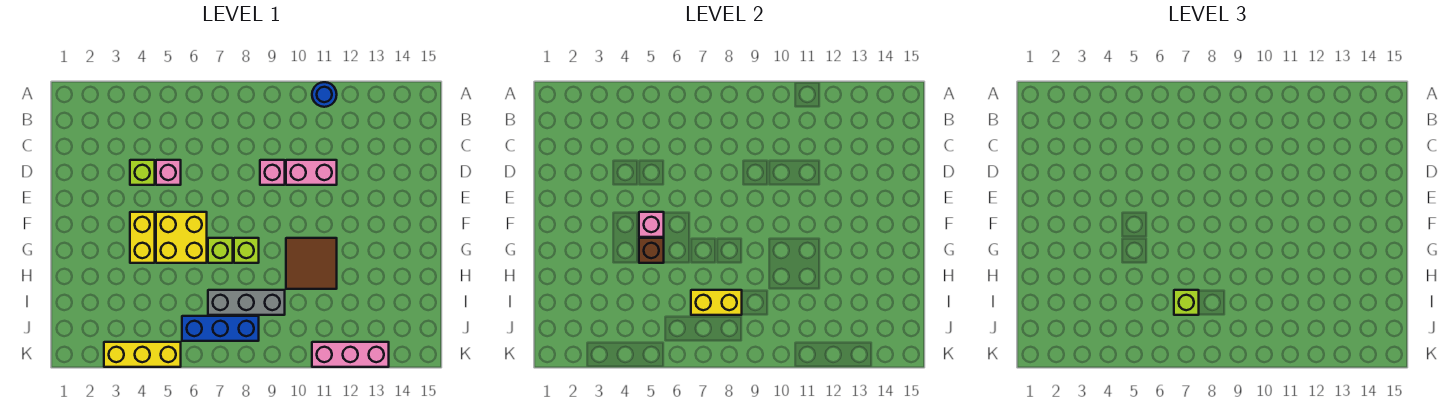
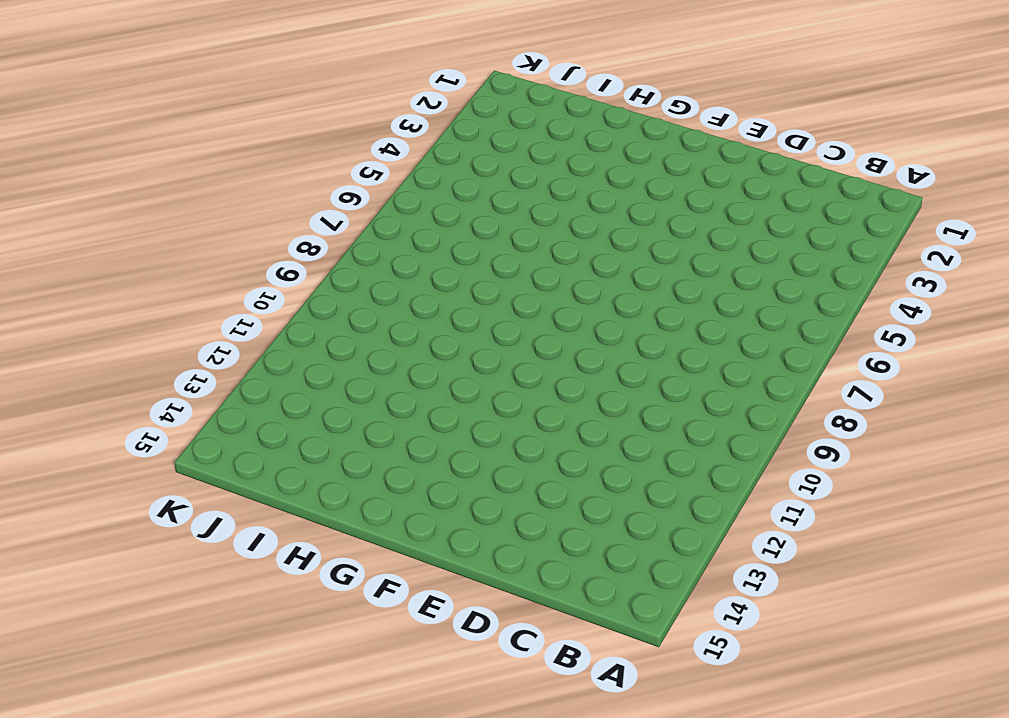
none -> blue 1x1 round brick [312,82,337,107]
none -> lime 1x1 brick [130,160,155,185]
none -> pink 1x1 brick [156,160,181,185]

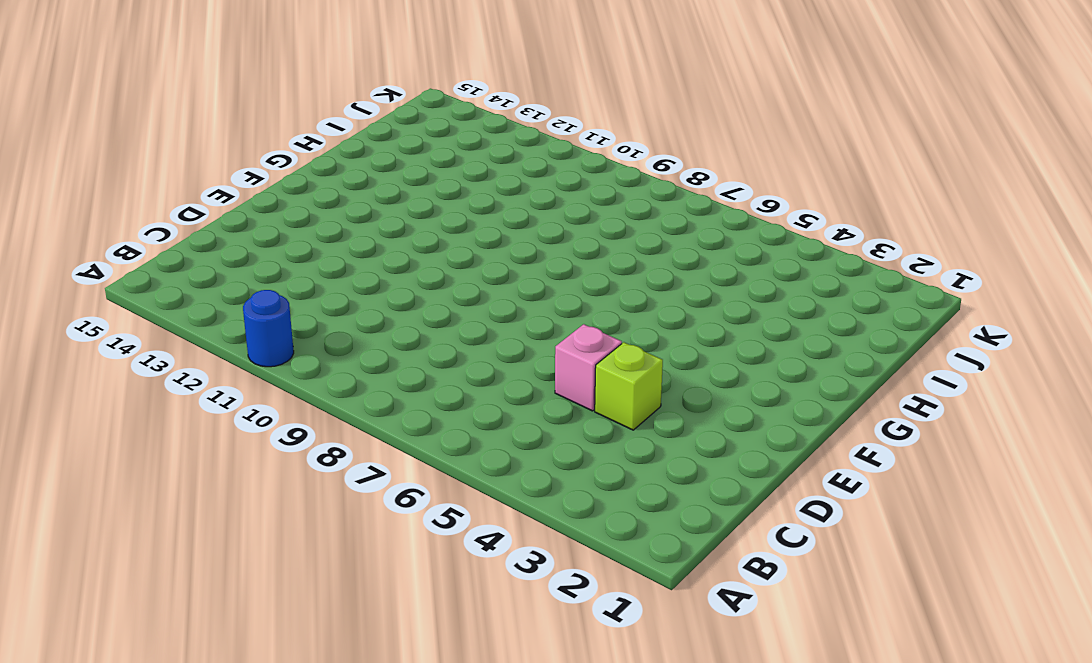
none -> pink 1x1 brick [260,160,285,185]
none -> pink 1x2 brick [286,160,337,185]
none -> yellow 1x2 brick [130,212,155,263]

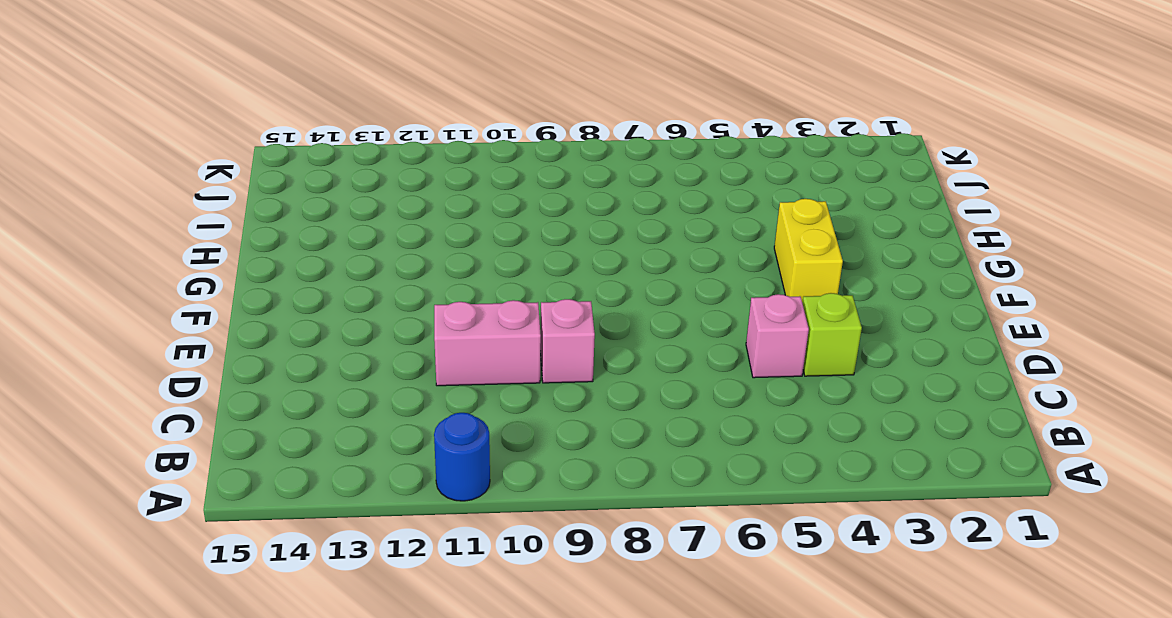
none -> yellow 2x2 brick [156,212,207,263]
none -> lime 1x1 brick [208,238,233,263]
none -> lime 1x1 brick [234,238,259,263]

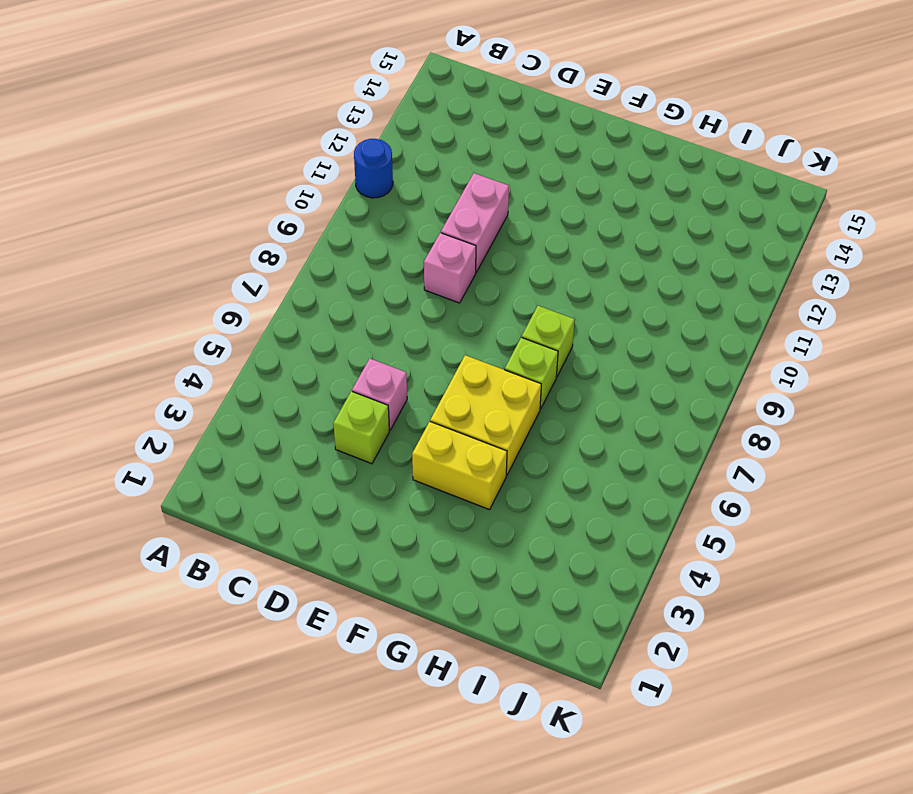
none -> brown 2x2 tile [286,238,337,289]
none -> grey 1x3 brick [208,290,285,315]
none -> blue 1x3 brick [182,316,259,341]

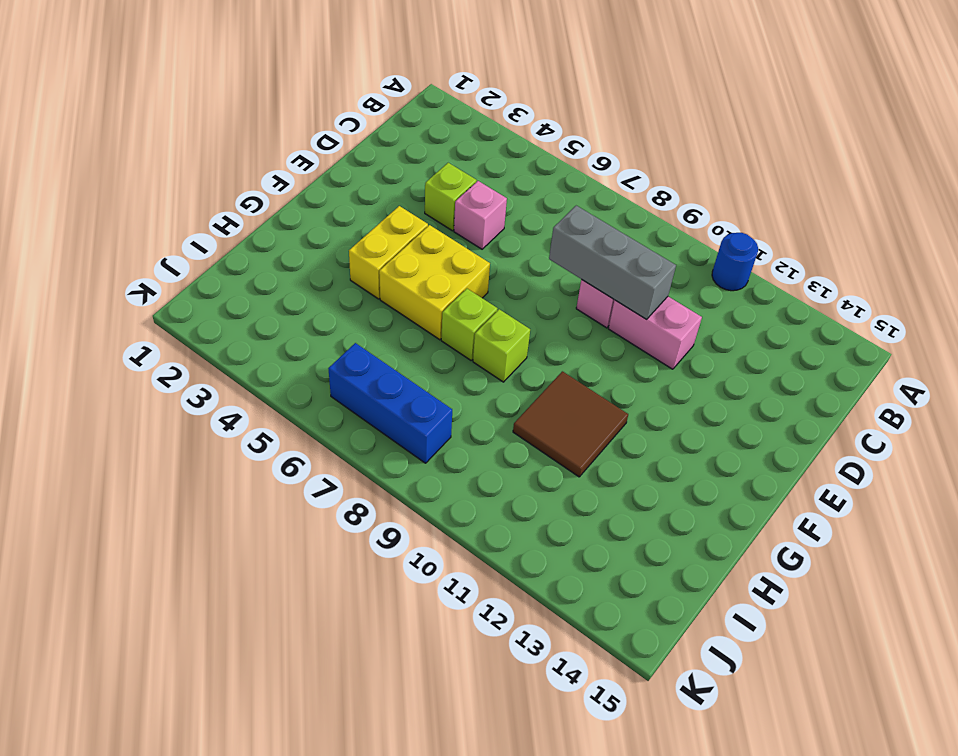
grey 1x3 brick [549,206,676,319] -> grey 1x3 brick moved to [208,290,285,315]
none -> yellow 1x3 brick [104,342,181,367]
none -> pink 1x3 brick [312,342,389,367]
none -> pink 1x1 brick [639,212,664,237]

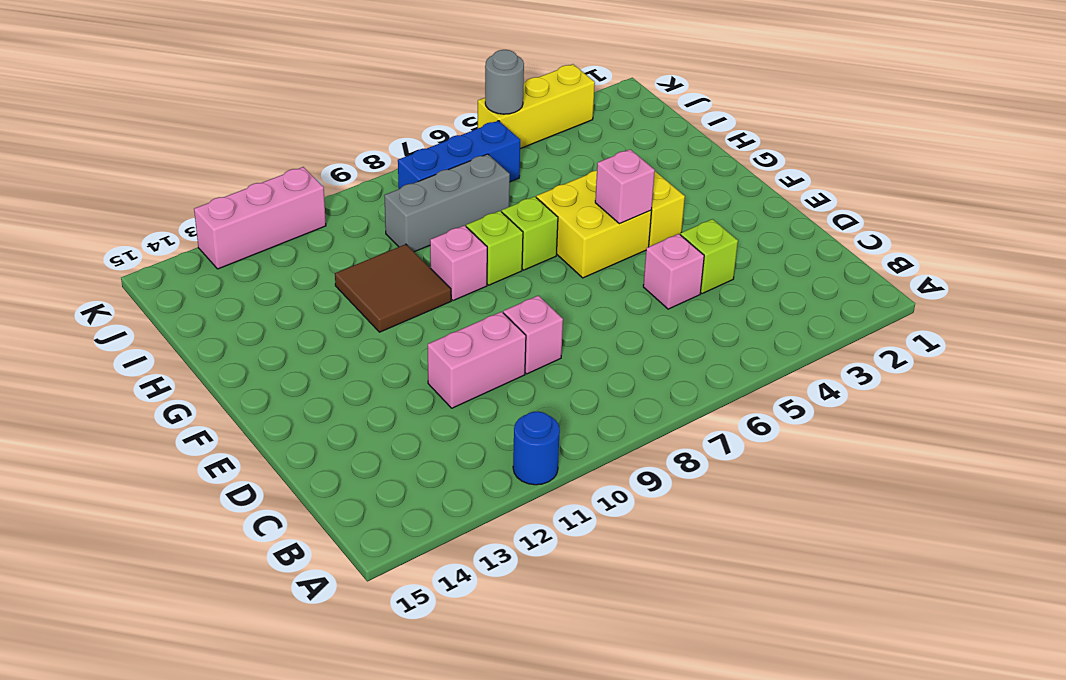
pink 1x1 brick [430,225,487,301] -> none
grey 1x1 round brick [485,50,524,114] -> none
none -> brown 1x1 brick [639,238,664,263]
none -> yellow 1x2 brick [691,290,742,315]
none -> lime 1x1 brick [1174,290,1199,315]

